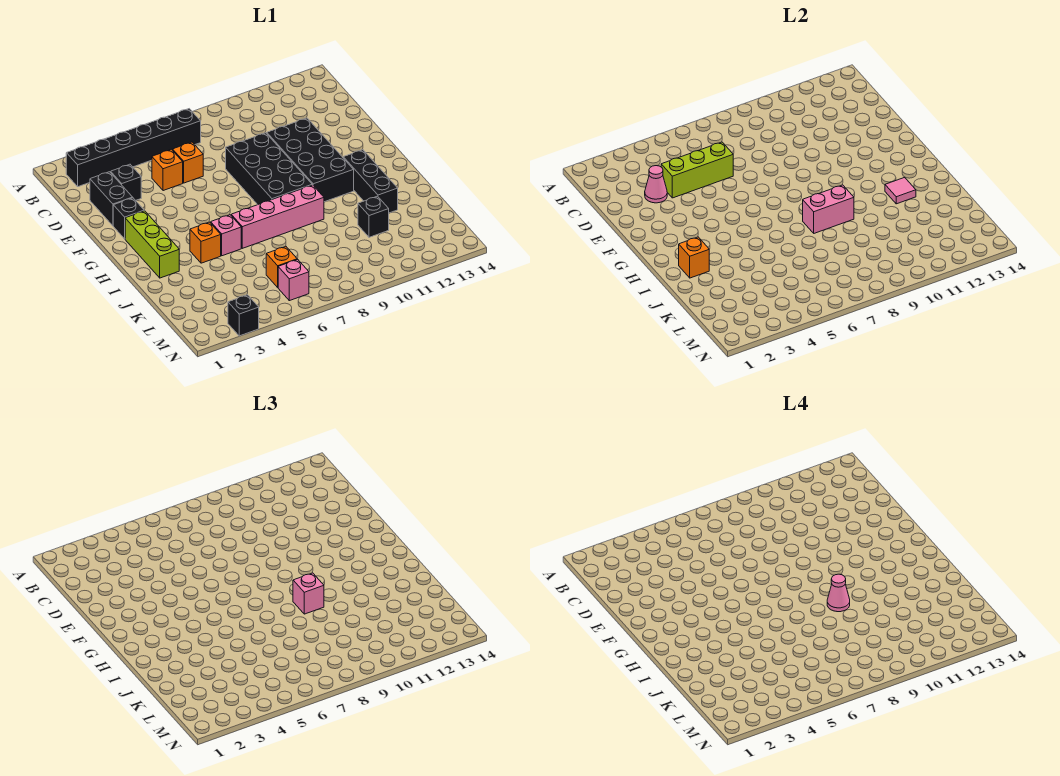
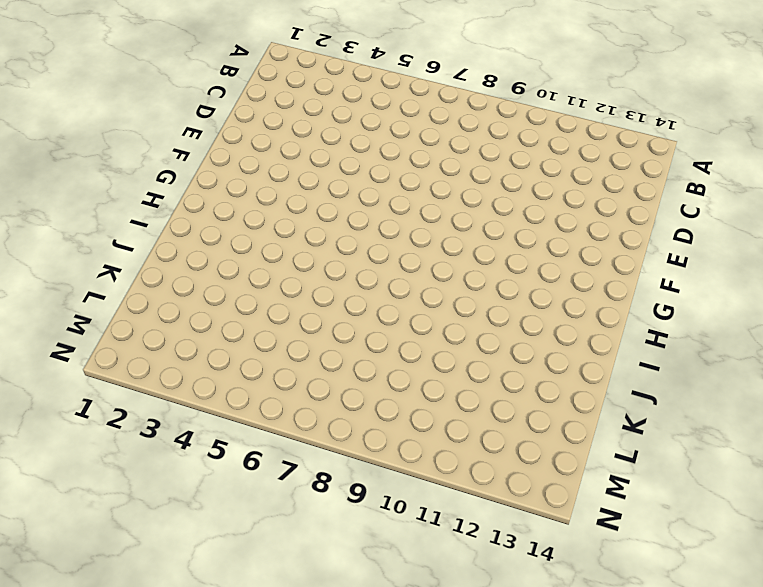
none -> black 1x6 brick [66,109,201,187]
none -> black 1x2 brick [90,172,133,226]
none -> black 1x1 brick [111,164,141,200]

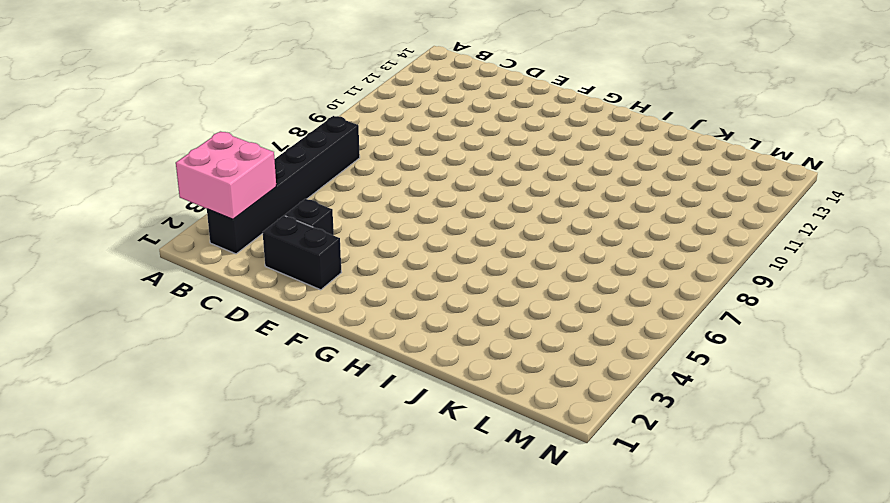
pink 2x2 brick [176,132,276,219] -> none
none -> orange 1x1 brick [152,149,183,191]
none -> orange 1x1 brick [173,142,203,183]
none -> black 2x4 brick [226,133,312,205]

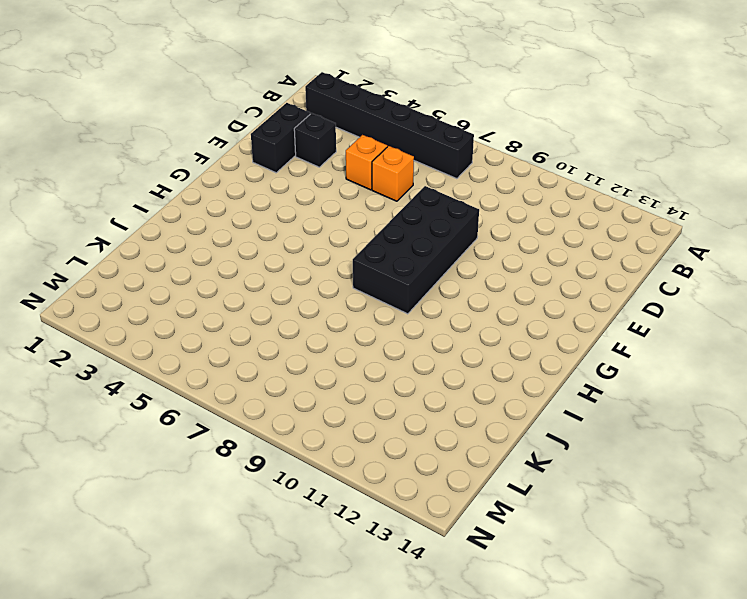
none -> black 2x4 brick [267,118,354,202]
none -> black 1x1 brick [113,198,144,239]
none -> lime 1x3 brick [125,211,179,278]

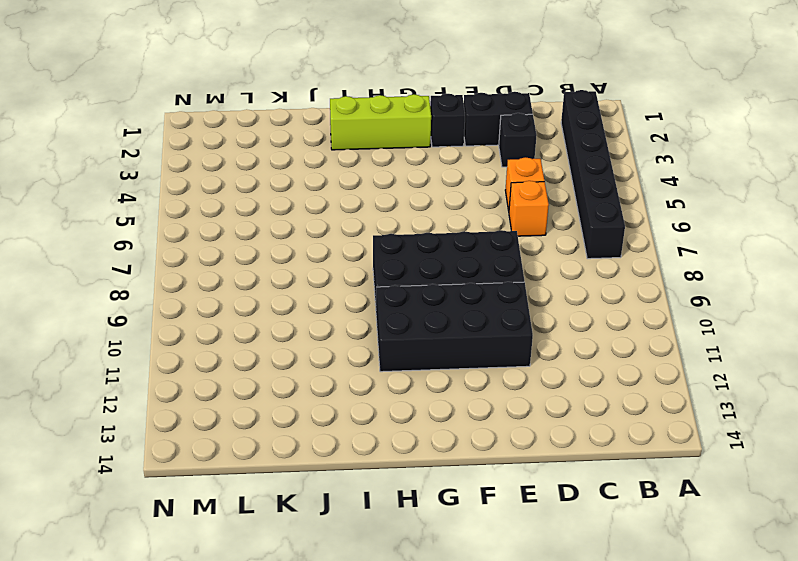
none -> black 1x3 brick [343,150,398,213]
none -> orange 1x1 brick [190,222,221,263]
none -> pink 1x1 brick [211,215,241,256]

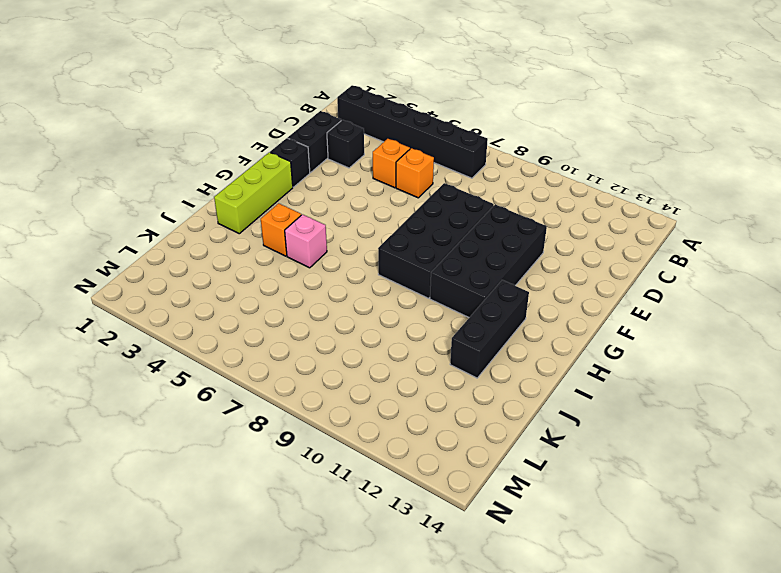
none -> pink 1x4 brick [231,185,324,248]
none -> black 1x1 brick [358,196,389,237]
none -> orange 1x1 brick [266,246,297,287]

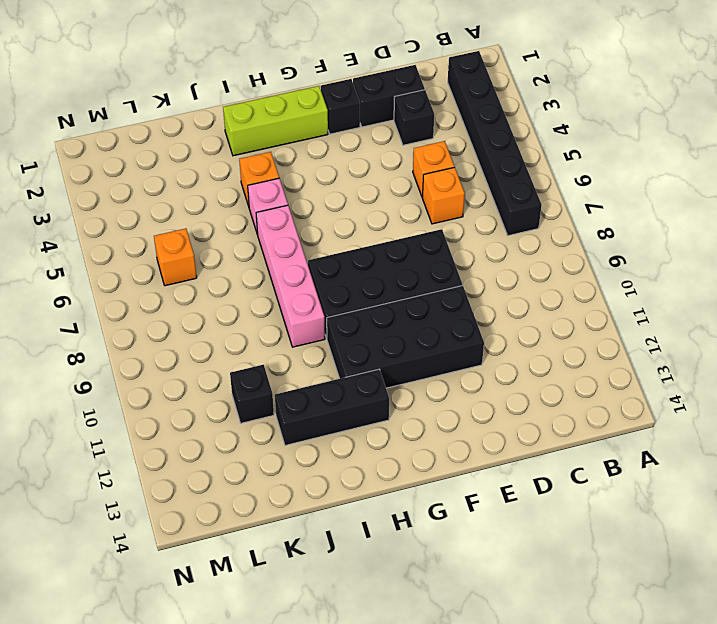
none -> pink 1x1 brick [278,259,309,301]
none -> black 1x1 brick [228,295,259,336]
none -> pink 1x1 cone [645,166,667,203]

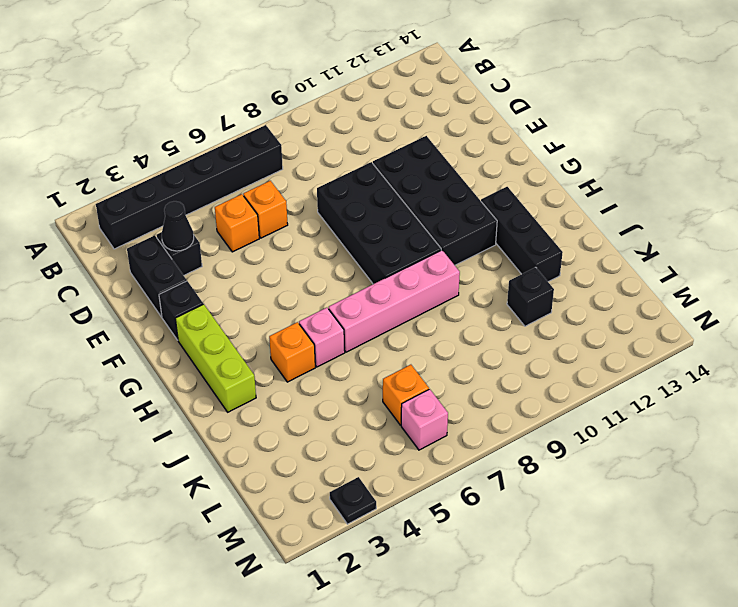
black 1x1 cone [162,201,194,251] -> pink 1x1 cone [645,166,667,203]
black 1x1 plate [330,477,376,524] -> black 1x1 brick [228,295,259,336]
none -> lime 1x3 brick [661,142,733,198]
none -> orange 1x1 brick [679,237,709,278]
none -> pink 1x2 brick [803,185,854,233]

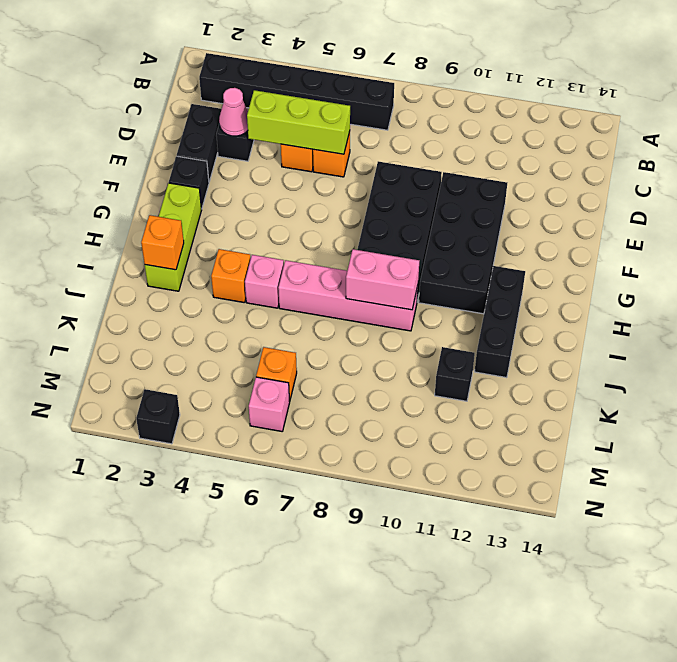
none -> pink 1x1 tile [885,177,916,204]
none -> pink 1x1 brick [293,573,324,614]
none -> pink 1x1 cone [827,574,850,612]

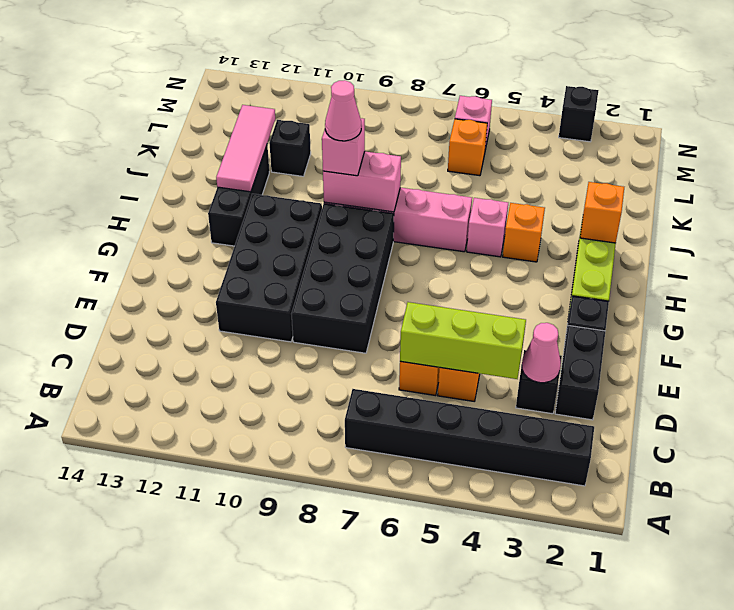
pink 1x3 tile [216,105,275,192] -> pink 1x1 tile [885,177,916,204]

